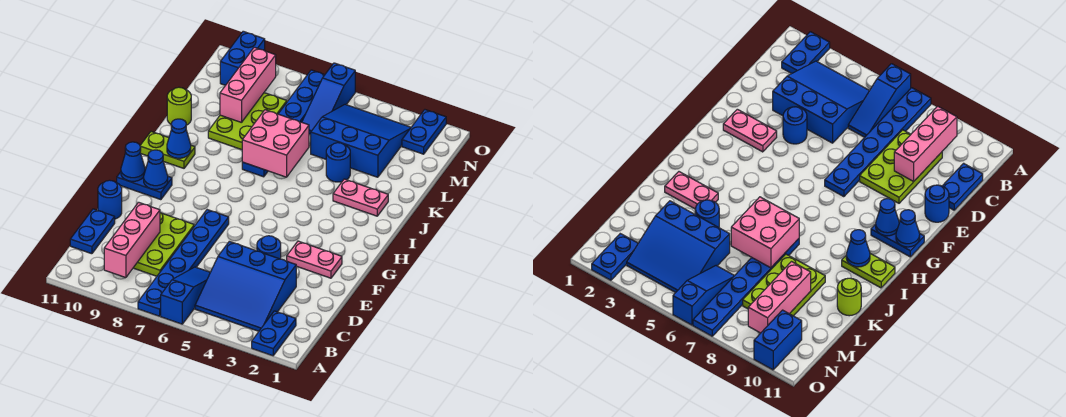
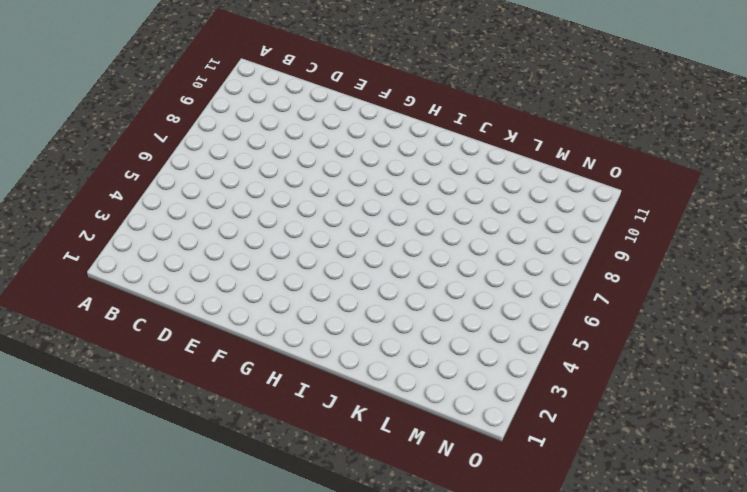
none -> blue 1x2 plate [252,311,296,356]
none -> blue 1x3 slope [161,267,210,324]
none -> blue 1x6 plate [138,210,229,316]

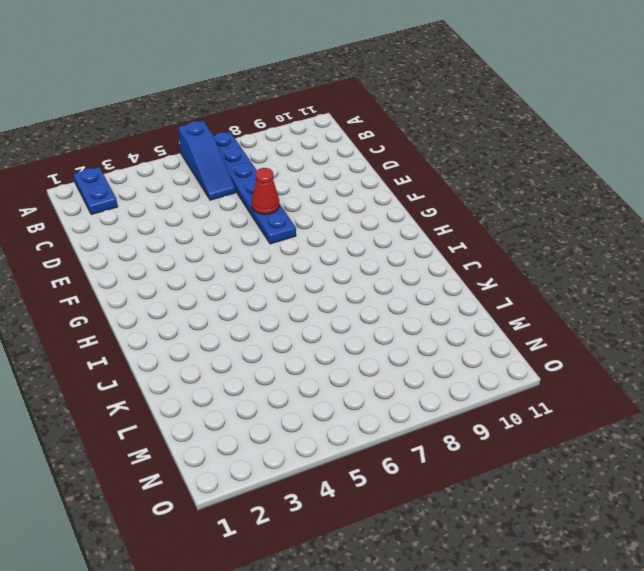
red 1x1 cone [252,168,279,214] -> none
none -> blue 3x3 slope [195,241,296,331]
none -> lime 2x3 plate [133,213,194,276]
none -> blue 1x2 plate [70,209,115,254]

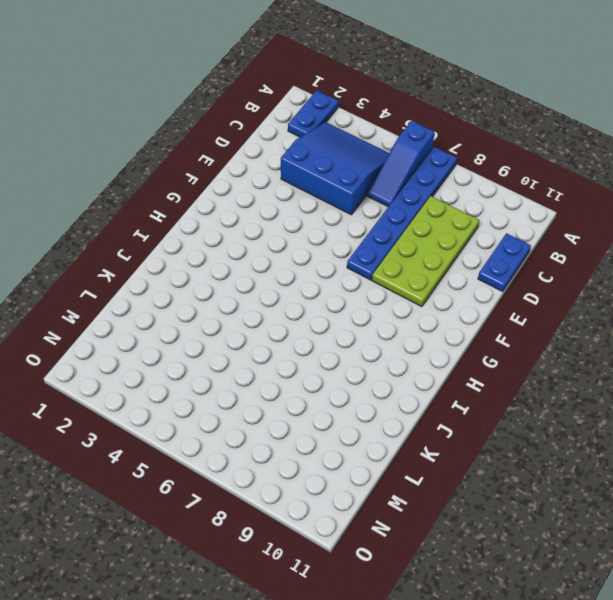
lime 2x4 plate [372,196,479,307] -> lime 2x3 plate [133,213,194,276]
none -> blue 1x1 round brick [257,236,281,259]
none -> blue 1x1 round brick [98,180,122,219]
none -> pink 1x2 plate [287,241,342,278]

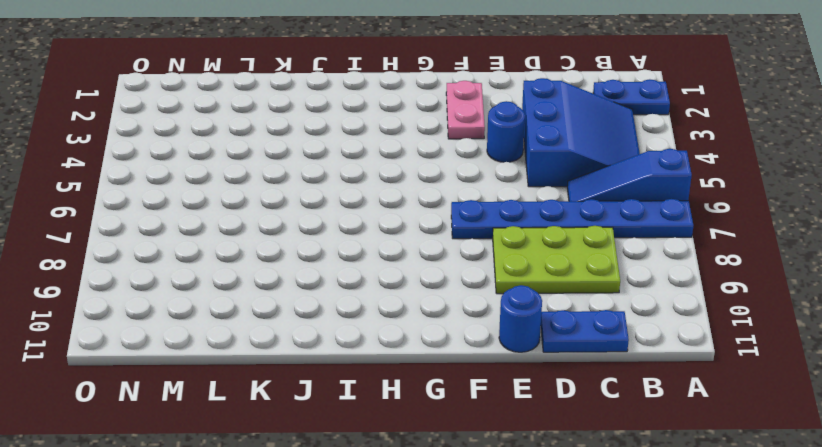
none -> blue 1x2 plate [117,169,172,200]
none -> lime 1x2 plate [140,132,195,168]
none -> pink 1x2 plate [333,179,388,216]

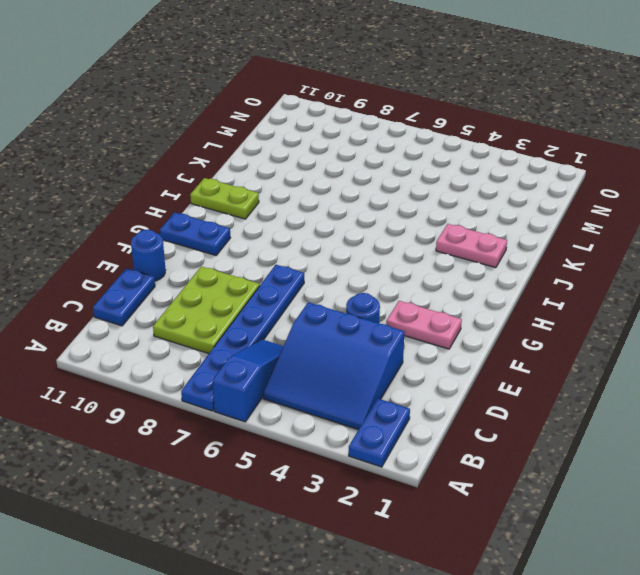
none -> blue 1x6 plate [242,70,324,177]
none -> blue 1x1 round brick [326,143,350,182]
none -> lime 2x3 plate [208,93,287,150]

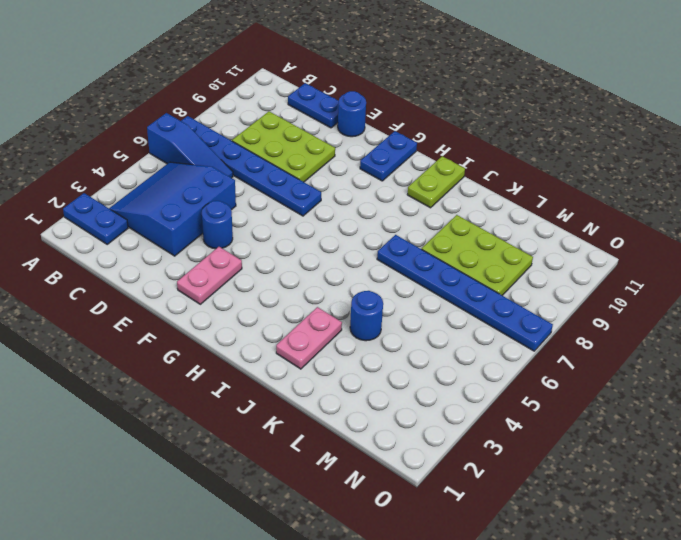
none -> lime 1x1 round brick [167,87,191,125]
none -> blue 3x3 slope [311,104,411,177]
none -> blue 1x3 slope [302,63,355,135]

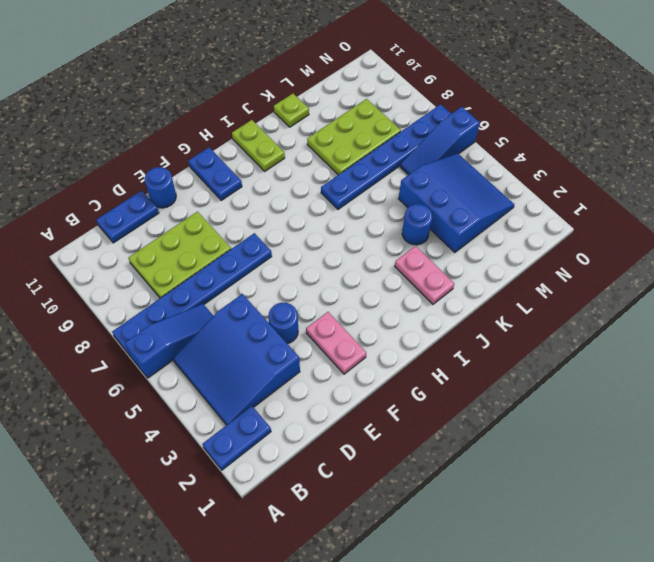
lime 1x1 plate [274,94,309,127] -> lime 1x1 round brick [167,87,191,125]
none -> blue 1x2 plate [402,110,446,154]
none -> blue 1x2 brick [220,31,265,85]
none -> pink 1x3 brick [104,202,160,278]

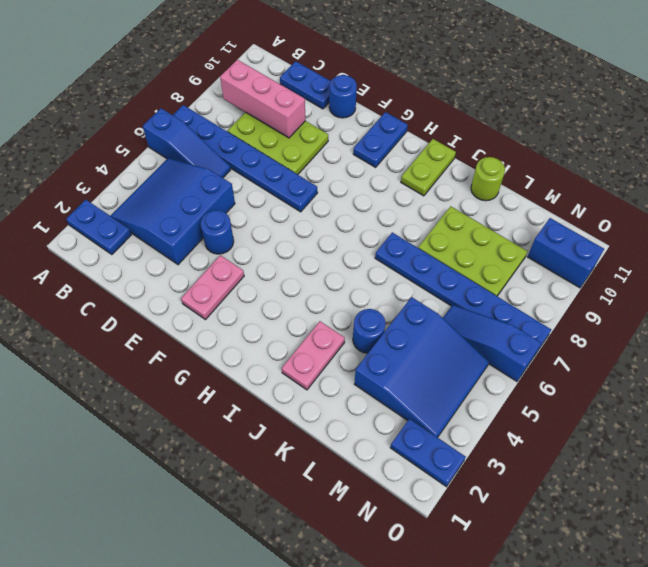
none -> blue 1x1 cone [144,150,168,189]
none -> blue 1x1 cone [121,142,145,181]
none -> blue 1x1 cone [167,119,191,158]

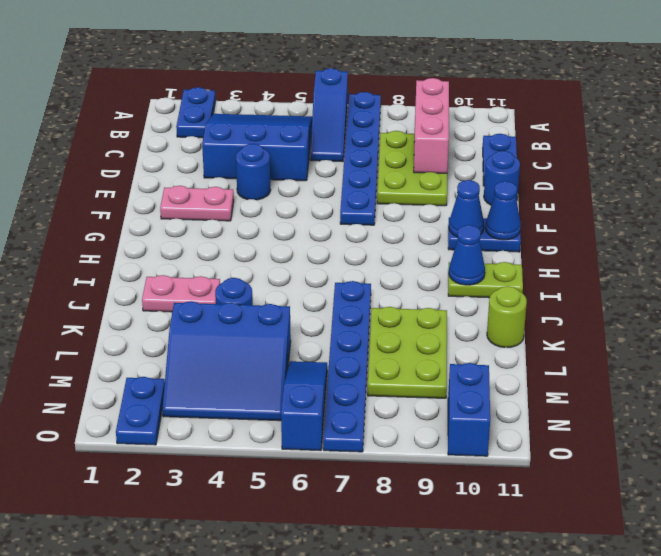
none -> pink 2x2 brick [242,110,309,177]
none -> pink 1x3 brick [220,47,276,123]

